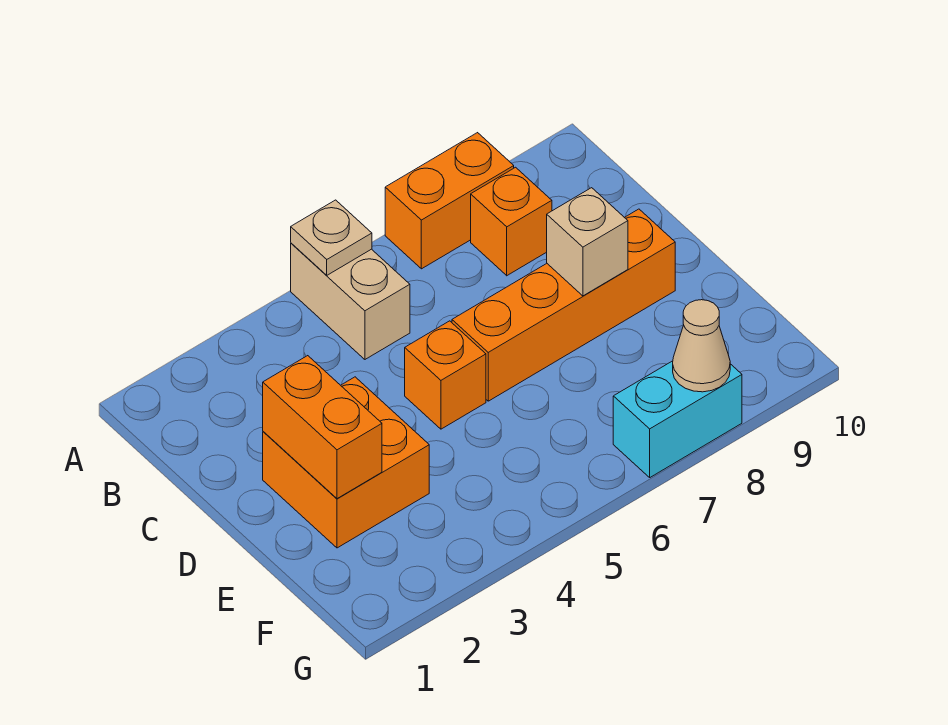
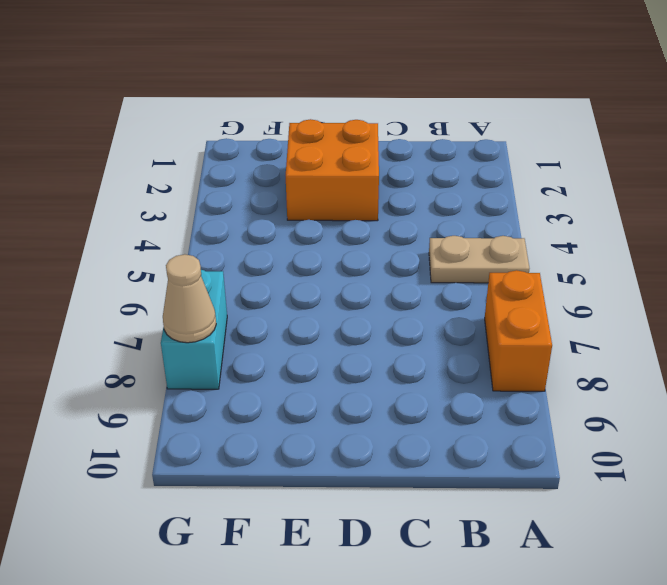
tan 1x2 plate [429,236,529,283] -> tan 1x2 brick [291,243,410,359]
none -> orange 1x1 brick [471,167,552,276]
none -> orange 1x1 brick [405,321,486,429]

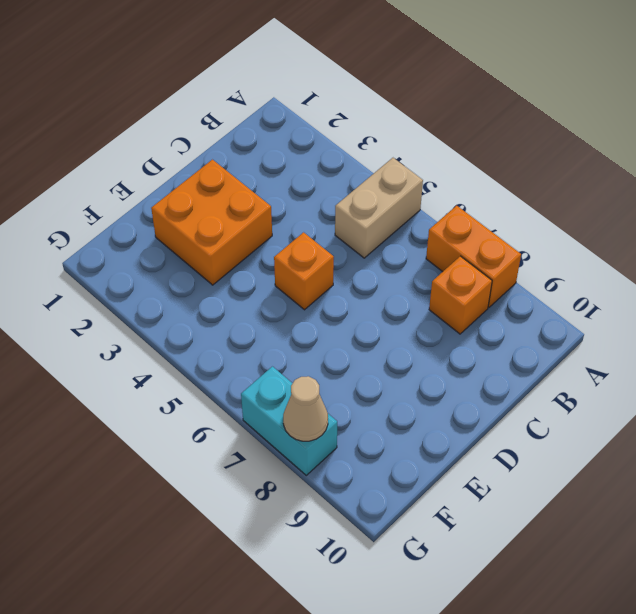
none -> orange 1x4 brick [452,209,675,401]
none -> tan 1x1 plate [291,200,372,275]

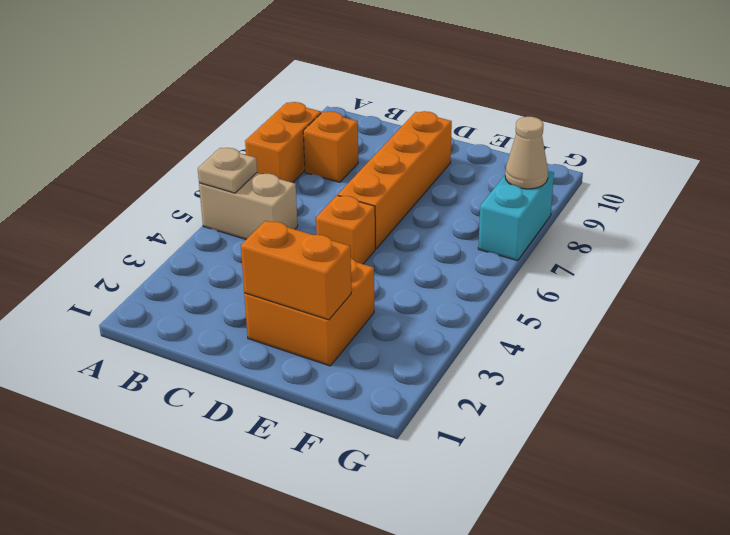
none -> tan 1x1 brick [547,188,628,296]

